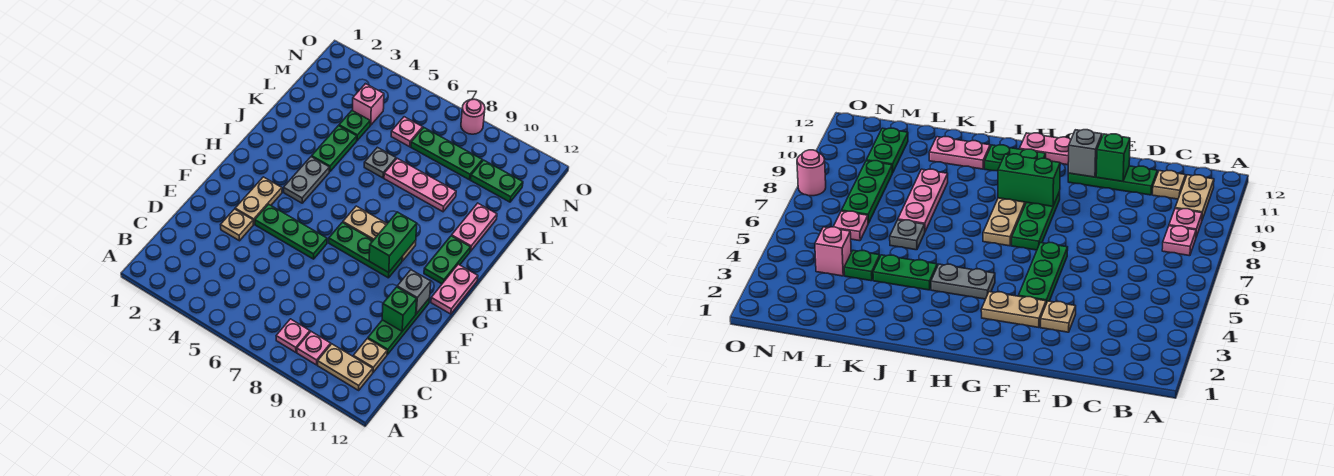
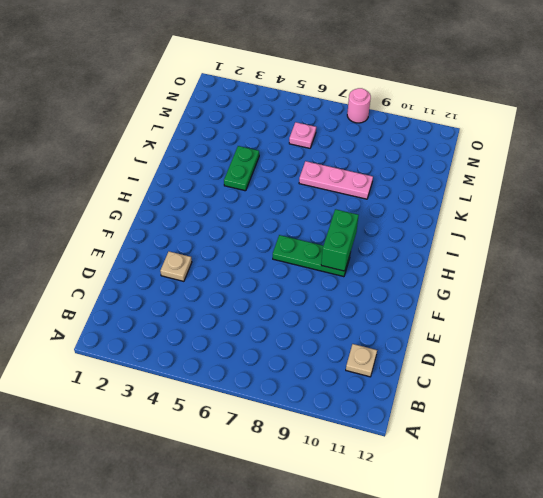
none -> pink 1x1 plate [276,319,310,352]
none -> pink 1x1 plate [297,332,331,365]
none -> tan 1x2 plate [318,344,373,390]

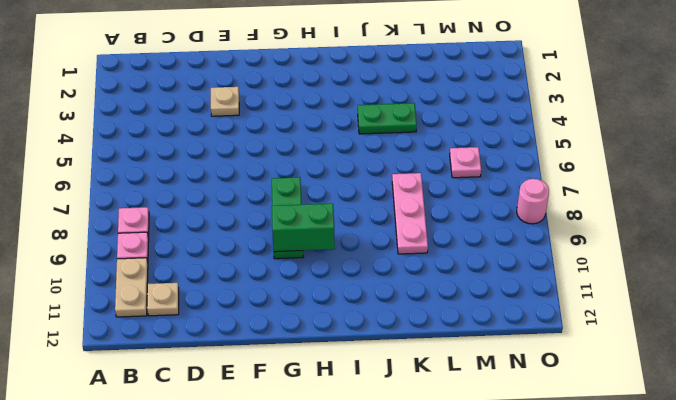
none -> green 1x3 plate [368,298,430,354]
none -> tan 1x2 plate [235,177,282,224]
none -> green 1x3 plate [255,204,327,259]

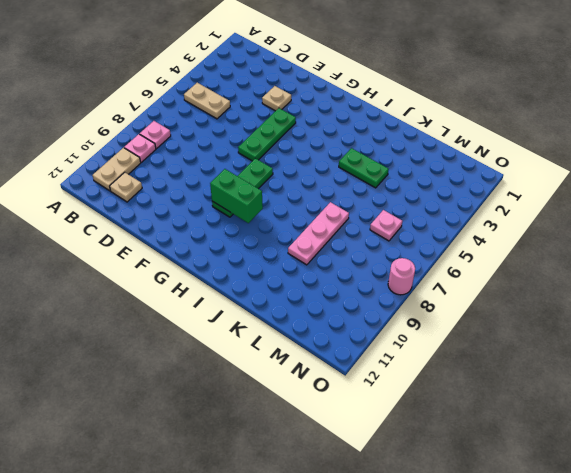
tan 1x2 plate [184,83,230,119] -> tan 1x2 plate moved to [235,177,282,224]
none -> green 1x3 plate [368,298,430,354]
none -> pink 1x2 plate [431,264,478,314]
none -> grey 1x2 plate [283,157,329,203]

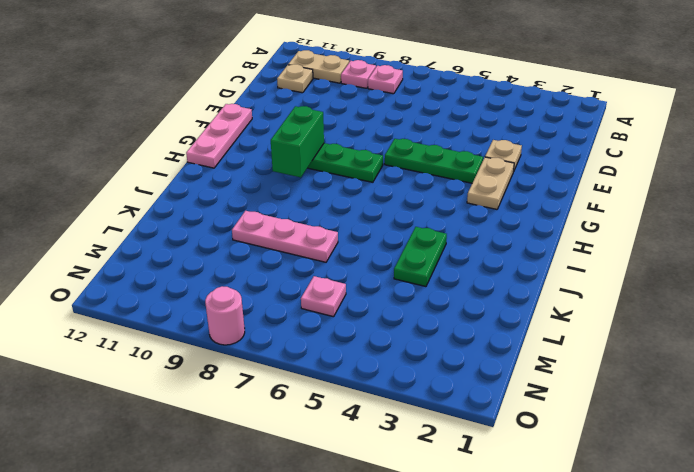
pink 1x3 plate [186,104,252,168] -> pink 1x2 plate [431,264,478,314]
none -> green 1x3 plate [368,298,430,354]
none -> grey 1x2 plate [283,157,329,203]
none -> tan 1x3 plate [343,206,416,261]

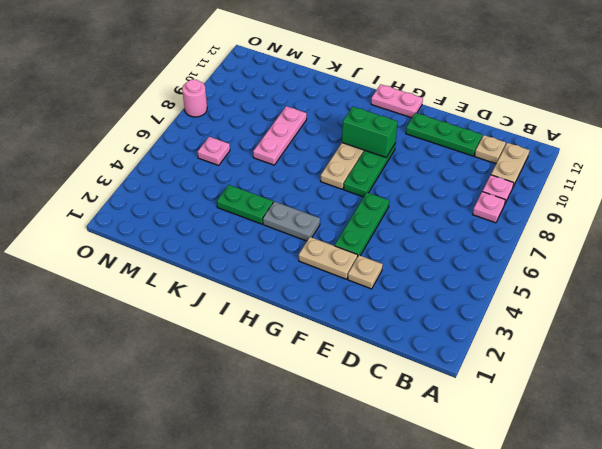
none -> green 1x2 plate [424,236,471,284]
none -> pink 1x2 plate [452,203,497,251]
none -> grey 1x1 plate [364,147,396,178]

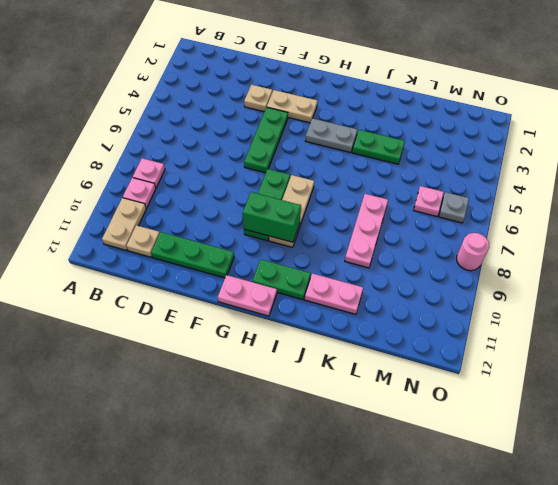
grey 1x1 plate [439,192,469,223] -> grey 1x1 plate moved to [364,147,396,178]
none -> green 1x1 plate [339,111,370,140]
none -> pink 1x1 brick [353,84,384,125]
none -> green 1x3 plate [411,127,482,180]

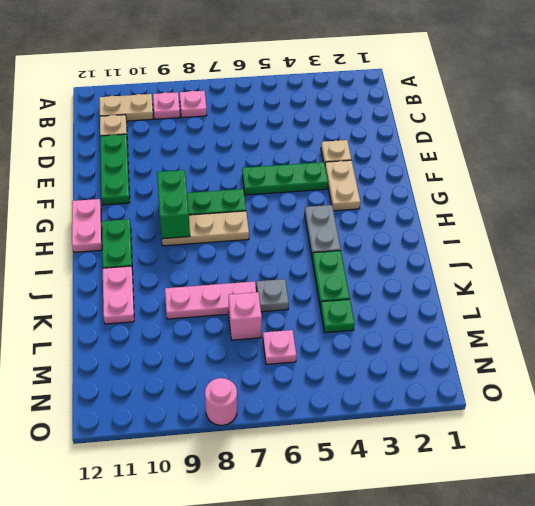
pink 1x1 brick [229,292,262,340] -> pink 1x1 brick moved to [353,84,384,125]
none -> green 1x3 plate [411,127,482,180]
none -> green 1x2 plate [471,160,523,202]
none -> green 1x1 brick [382,287,417,331]

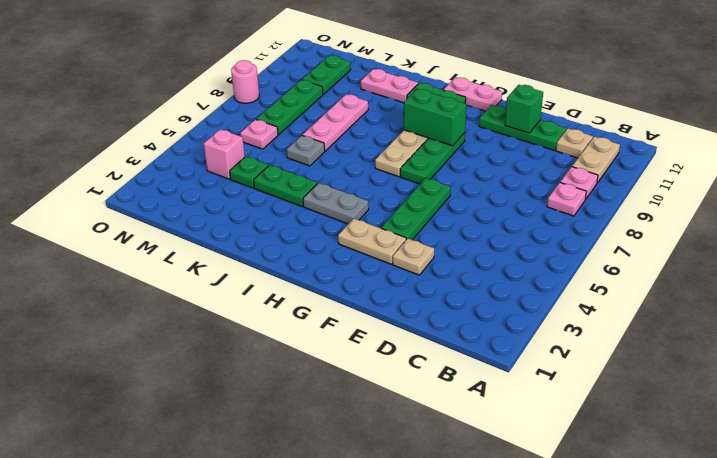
none -> grey 1x1 brick [397,270,431,314]

